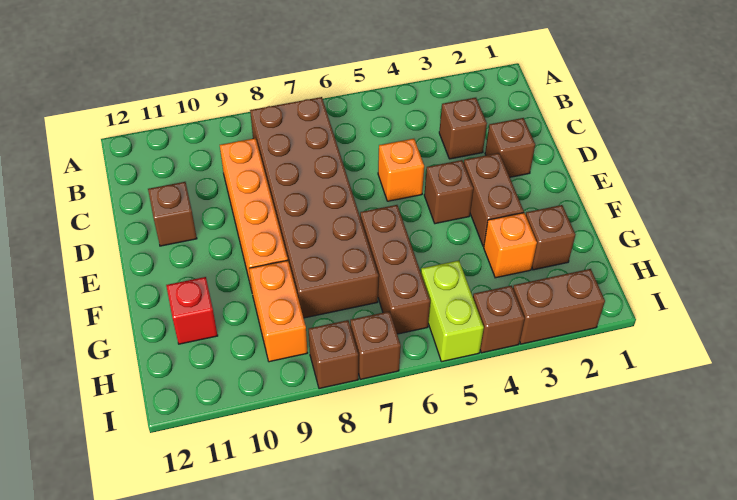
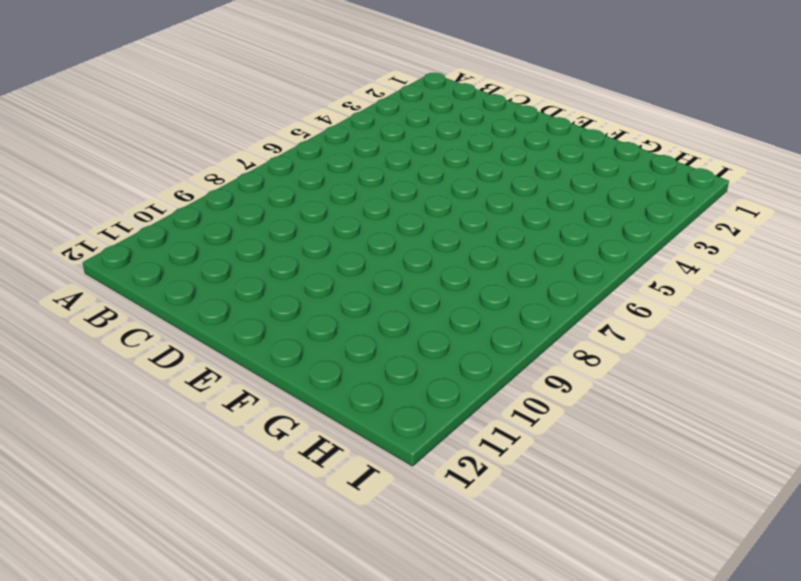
none -> brown 2x6 brick [250,97,379,318]
none -> brown 1x1 brick [439,98,487,159]
none -> orange 1x4 brick [220,138,288,291]

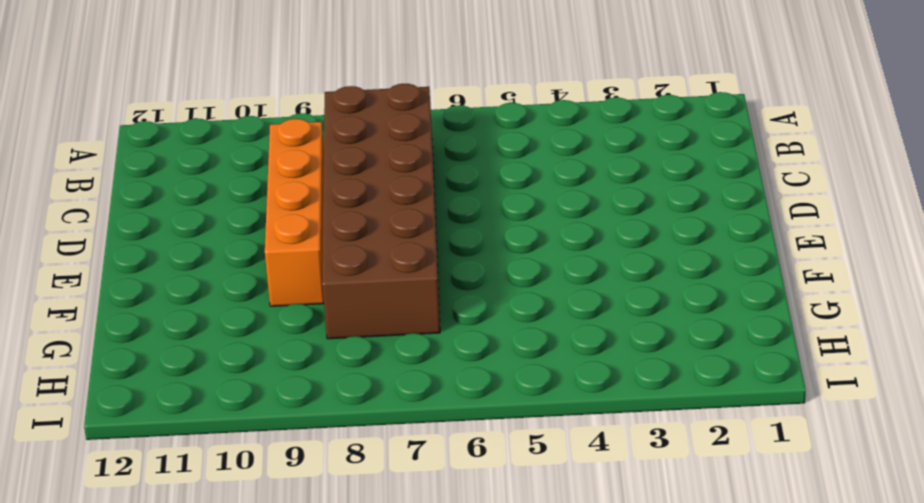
none -> brown 1x1 brick [439,98,487,159]
none -> brown 1x1 brick [485,118,535,177]
none -> orange 1x1 brick [378,139,424,201]

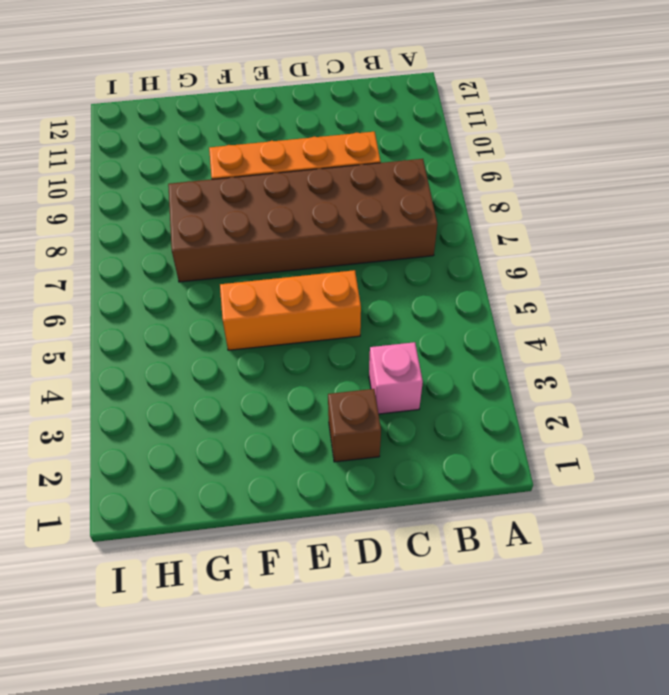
pink 1x1 brick [369,342,423,414] -> brown 1x1 brick [439,98,487,159]
orange 1x3 brick [220,270,361,350] -> orange 1x1 brick [378,139,424,201]
none -> brown 1x1 brick [148,182,197,246]
none -> brown 1x2 brick [464,153,524,246]
none -> brown 1x1 brick [424,160,473,224]

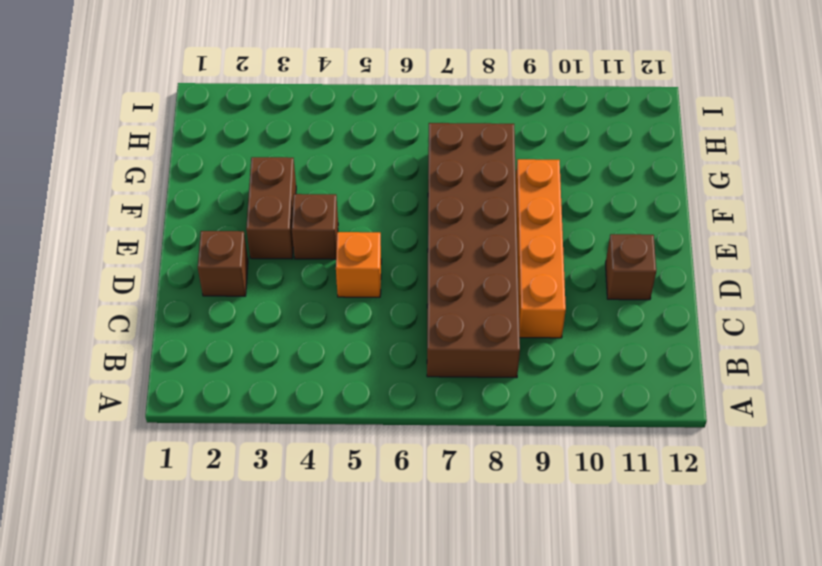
none -> brown 1x1 brick [439,98,487,159]
none -> brown 1x3 brick [360,205,430,334]
none -> brown 1x1 brick [526,205,575,270]

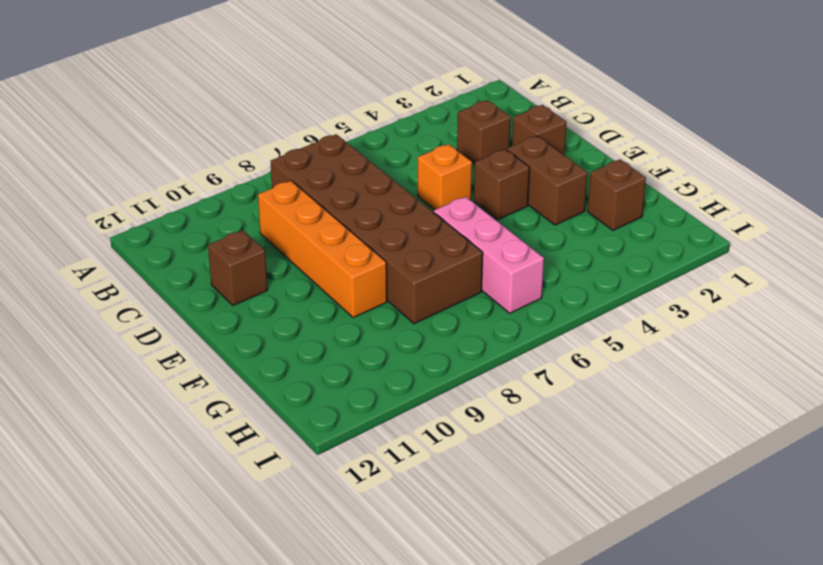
pink 1x3 brick [434,197,544,313] -> brown 1x3 brick [360,205,430,334]
none -> orange 1x1 brick [484,213,537,278]
none -> orange 1x2 brick [249,260,307,362]
none -> red 1x1 brick [166,277,218,344]

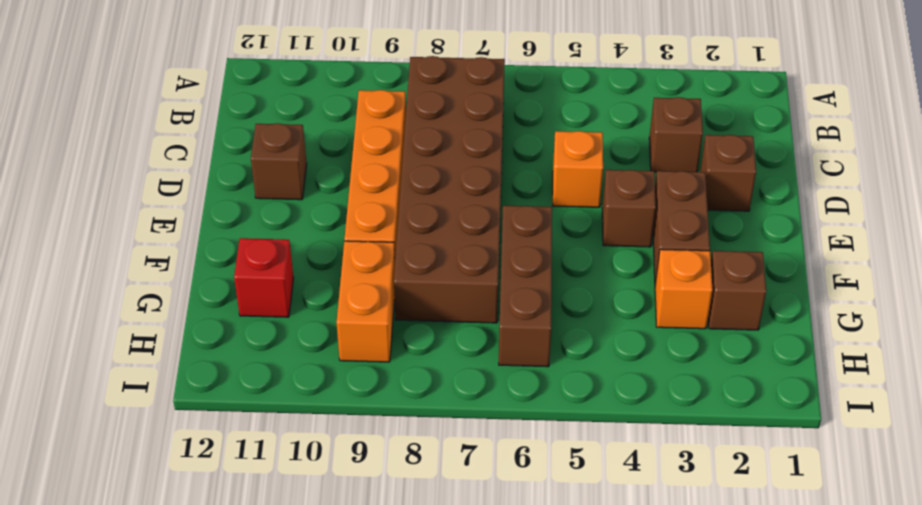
none -> lime 1x2 brick [421,260,484,362]
none -> brown 1x2 brick [513,269,605,344]
none -> brown 1x1 brick [473,286,525,353]

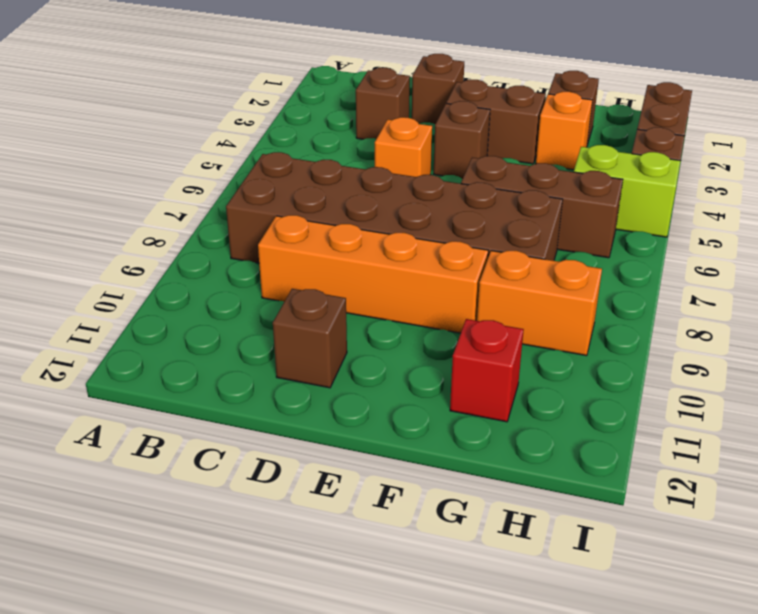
none -> brown 1x1 brick [350,311,401,379]
none -> brown 1x1 brick [309,320,358,389]

